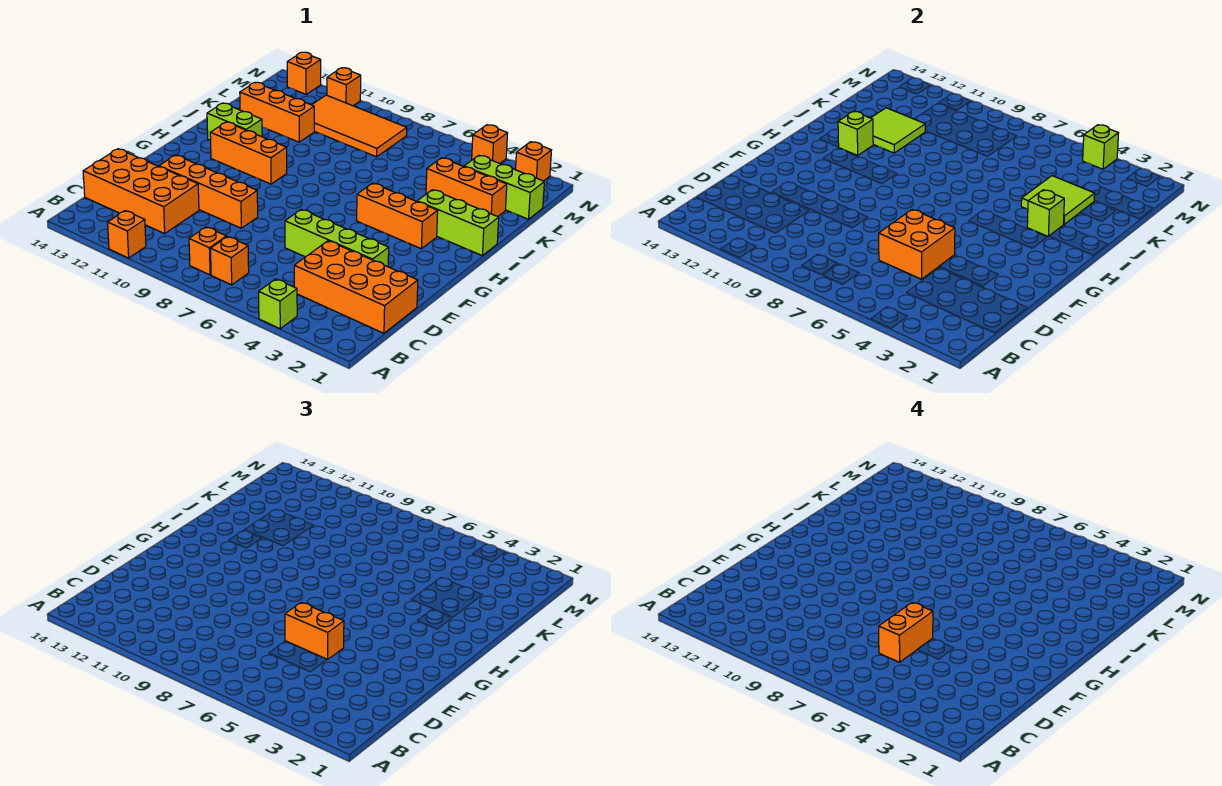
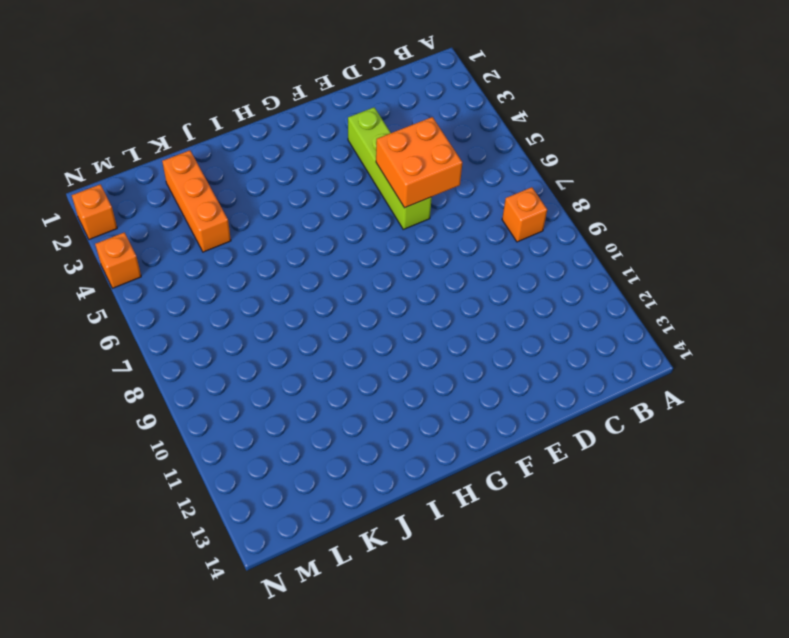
none -> lime 1x1 brick [259,279,297,329]
none -> orange 1x1 brick [108,211,146,258]
none -> orange 1x1 brick [211,237,249,285]

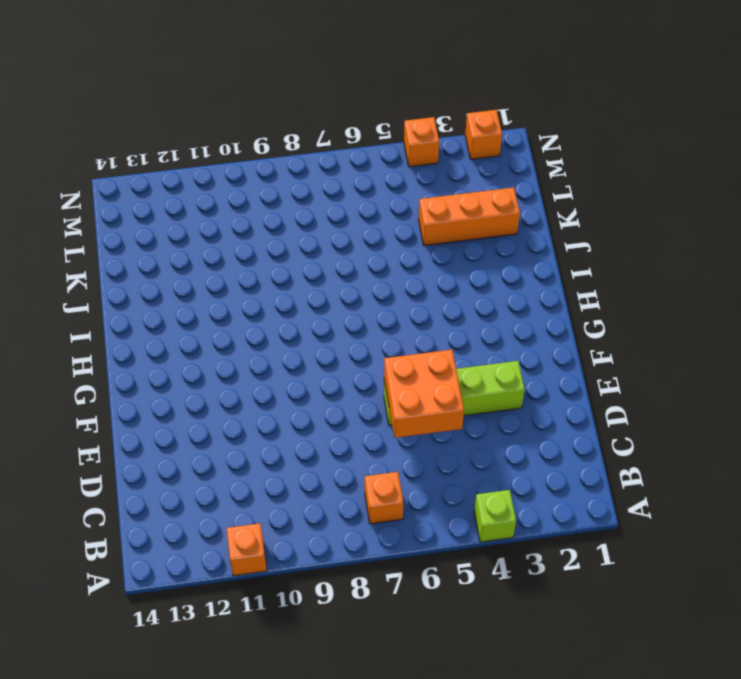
none -> orange 1x1 brick [189,227,226,275]
none -> orange 2x4 brick [294,241,418,333]
none -> orange 2x4 brick [83,149,199,234]

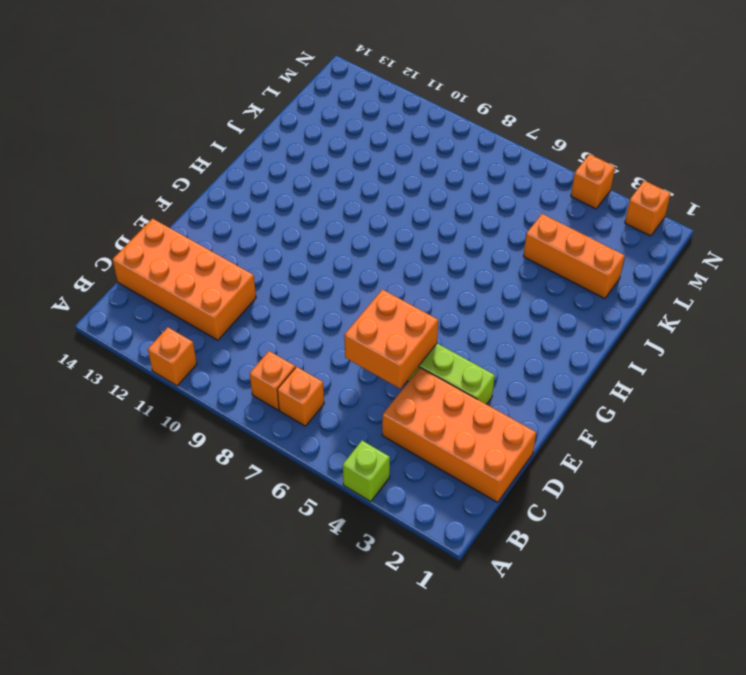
none -> orange 1x4 brick [159,155,258,228]
none -> orange 1x3 brick [357,183,438,249]
none -> orange 1x3 brick [210,122,287,184]

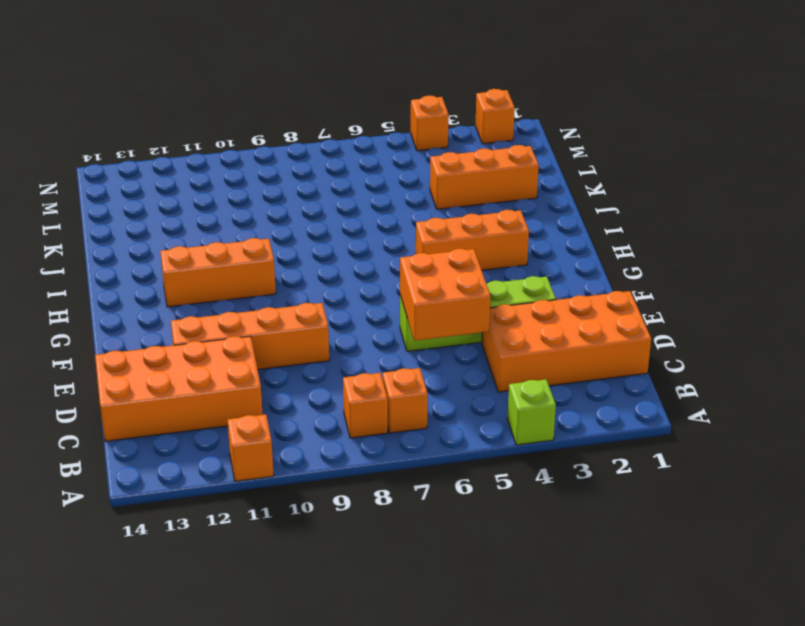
none -> lime 1x3 brick [417,190,499,256]
none -> lime 1x2 brick [207,103,262,140]
none -> orange 1x3 brick [240,82,314,142]

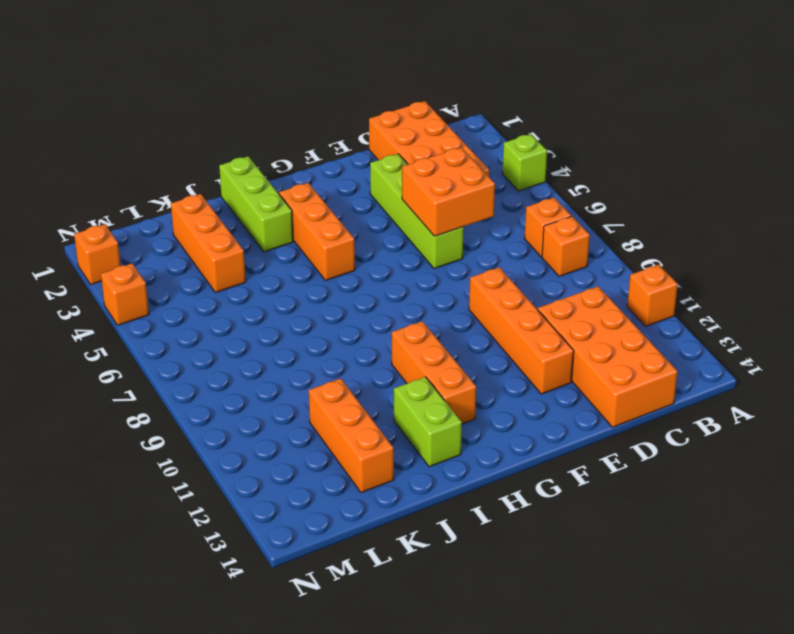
none -> lime 1x3 brick [464,155,544,219]
none -> orange 2x4 tile [312,95,407,157]
none -> orange 1x1 brick [327,68,361,106]

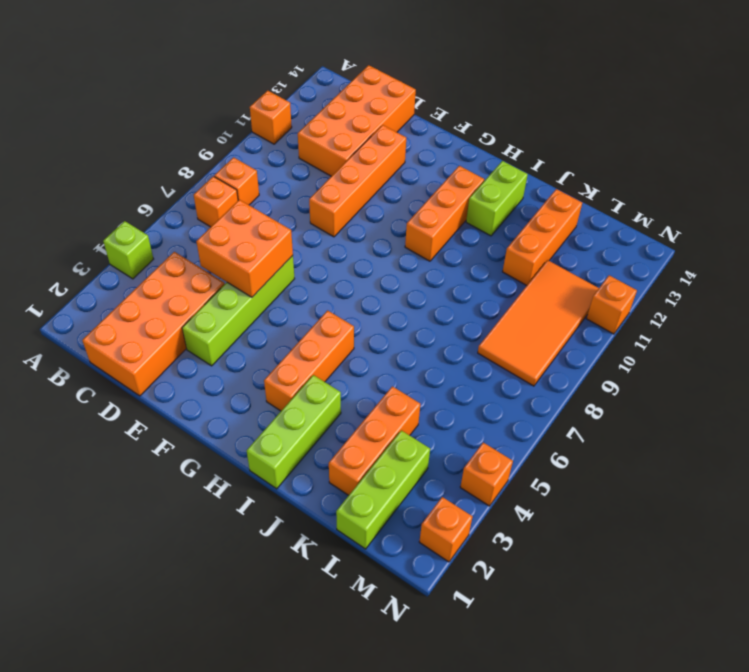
none -> orange 1x1 brick [287,52,321,94]
none -> lime 1x1 brick [1027,190,1064,237]
none -> lime 1x1 brick [838,112,873,155]

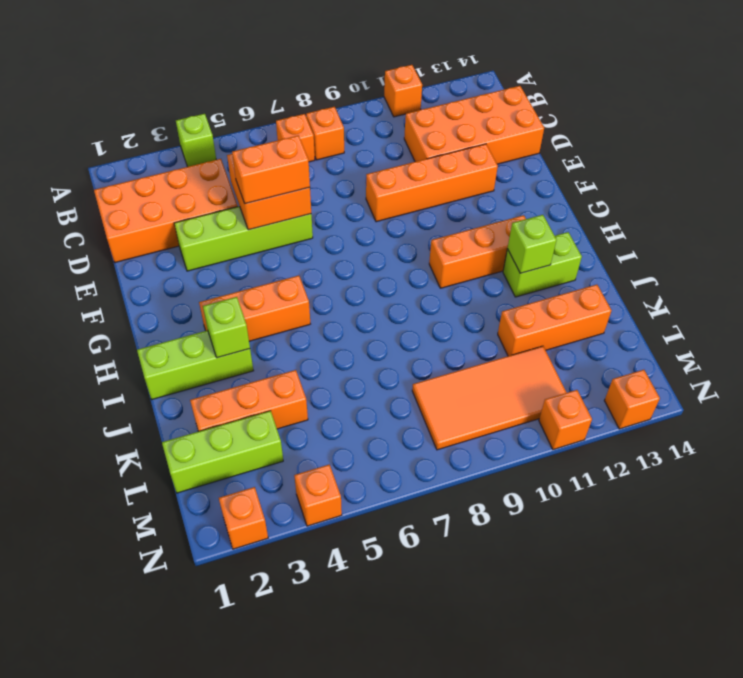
none -> lime 2x2 tile [1021,176,1095,224]
none -> lime 2x2 tile [871,108,925,153]
none -> lime 1x1 brick [1083,125,1119,169]

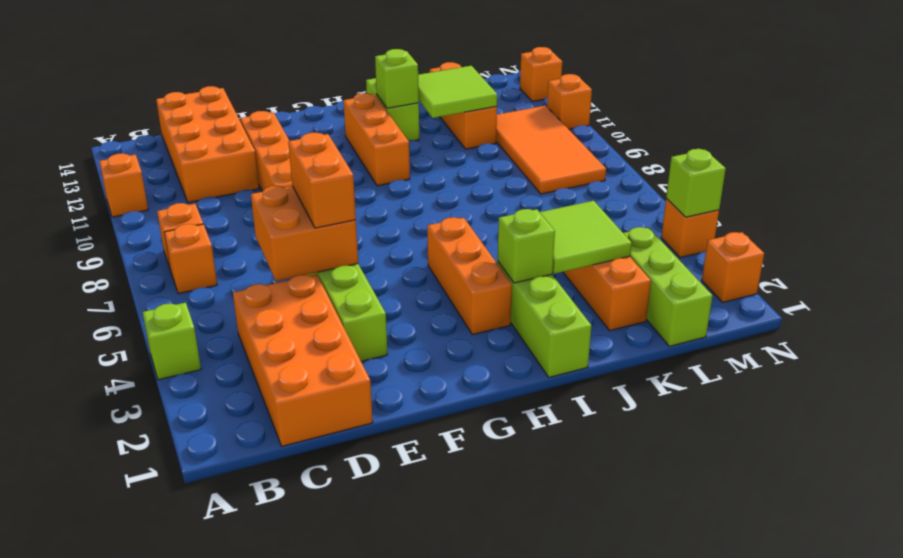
none -> orange 1x2 brick [879,602,933,662]

